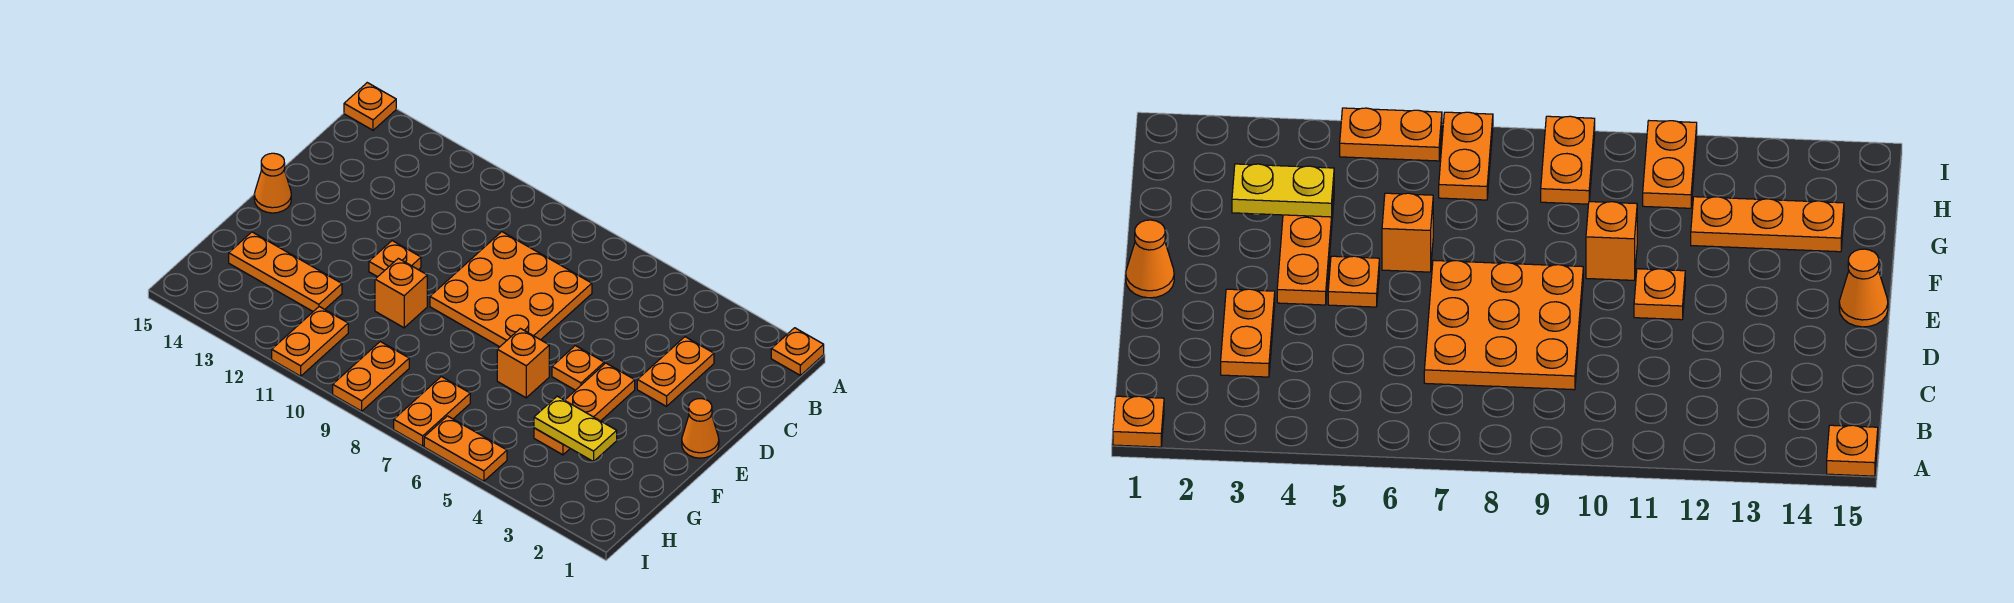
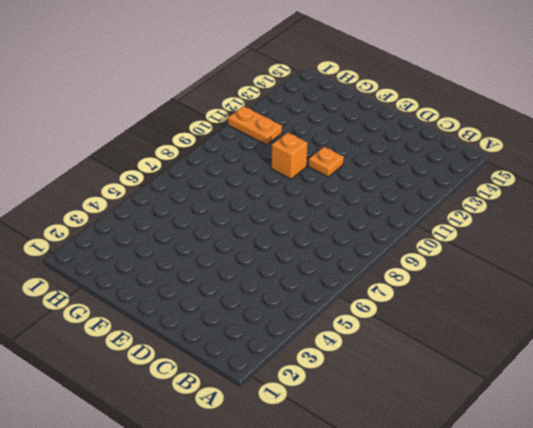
none -> orange 1x1 plate [771,328,824,375]
none -> orange 1x1 plate [344,83,396,130]
none -> orange 1x2 plate [637,337,714,406]

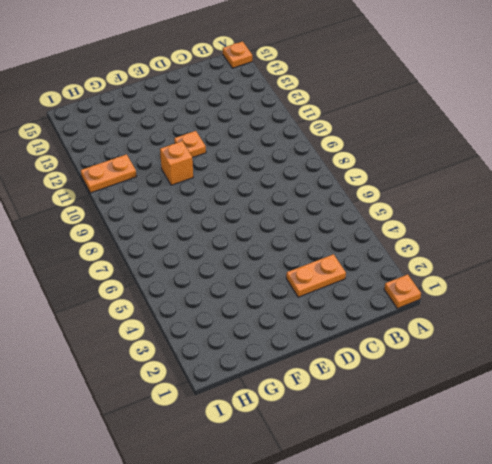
none -> orange 3x3 plate [430,232,592,347]
none -> orange 1x1 cone [682,399,719,458]
none -> orange 1x3 plate [534,363,635,455]

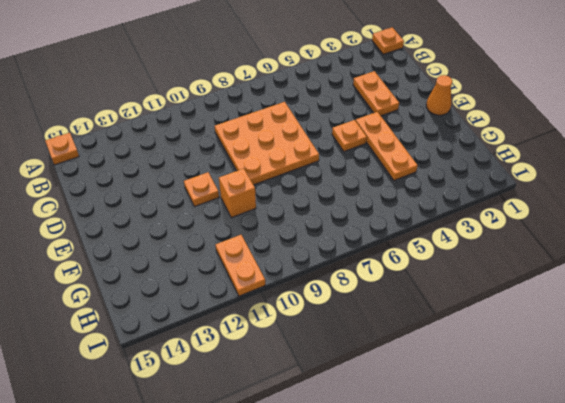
none -> orange 1x1 cone [254,153,291,213]
none -> orange 1x1 brick [497,328,549,398]
none -> orange 1x3 plate [229,232,342,311]

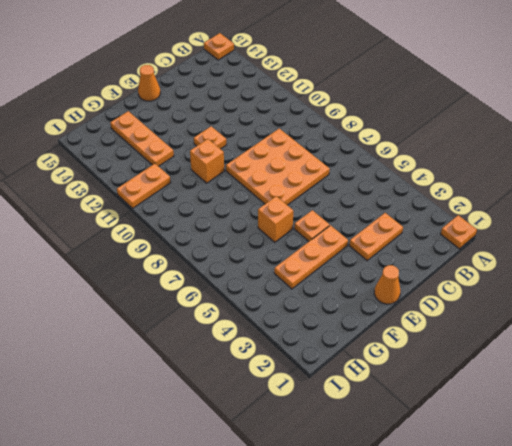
none -> orange 1x2 plate [394,377,470,446]
none -> orange 1x2 plate [333,342,409,411]
none -> orange 1x2 plate [424,416,507,481]

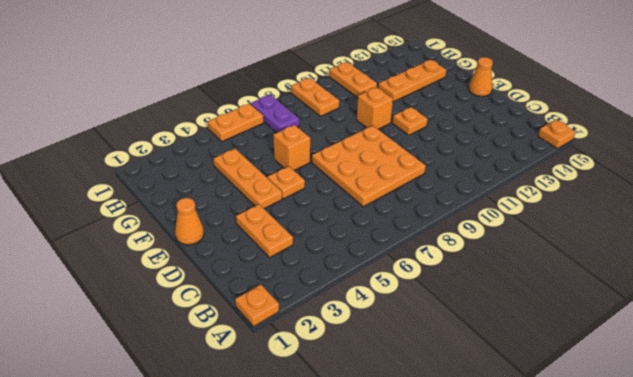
purple 1x2 plate [251,95,299,133] -> orange 1x2 plate [394,377,470,446]
none -> yellow 1x2 plate [534,396,617,462]

